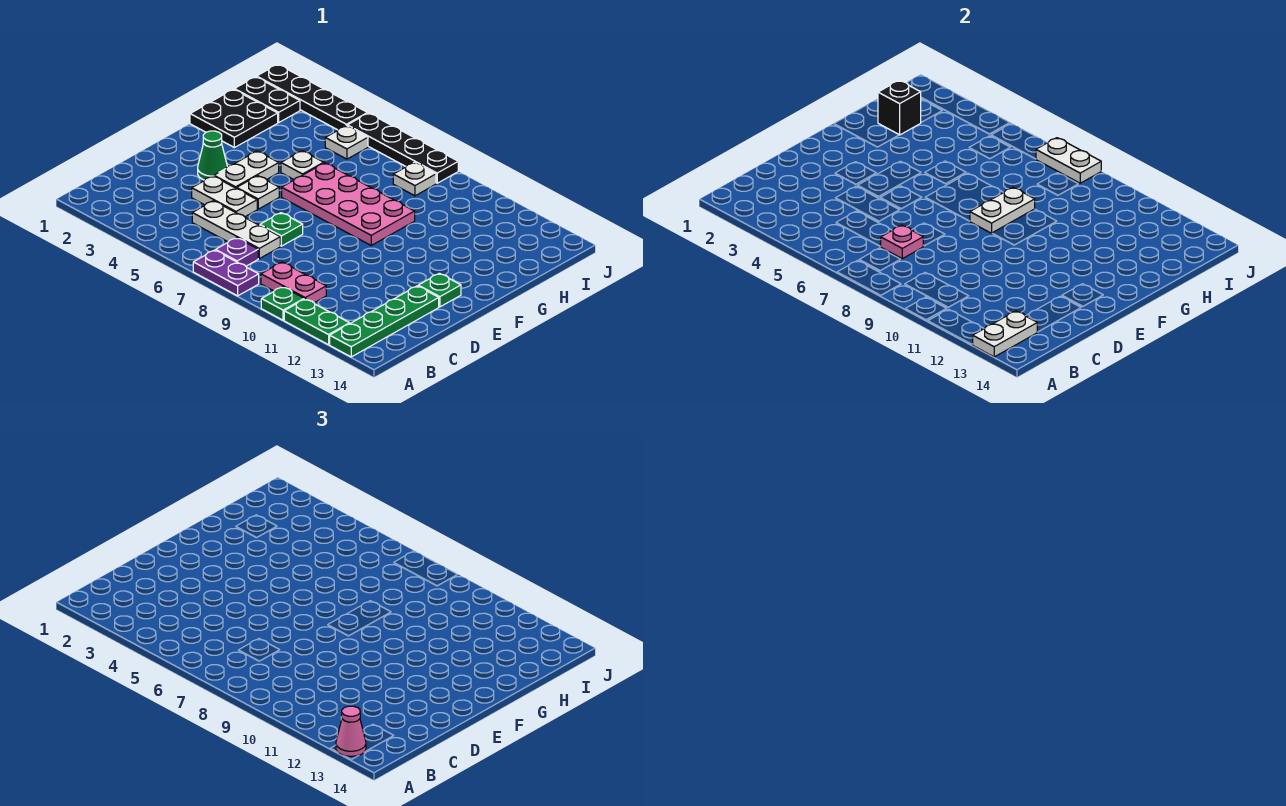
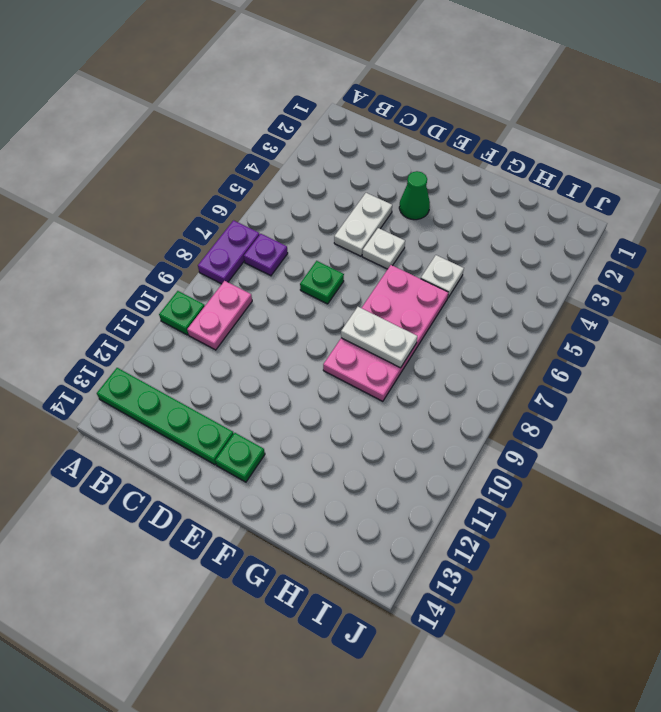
none -> green 1x2 plate [284,299,350,345]
none -> white 1x3 plate [192,201,280,259]
none -> white 1x2 plate [214,151,279,188]

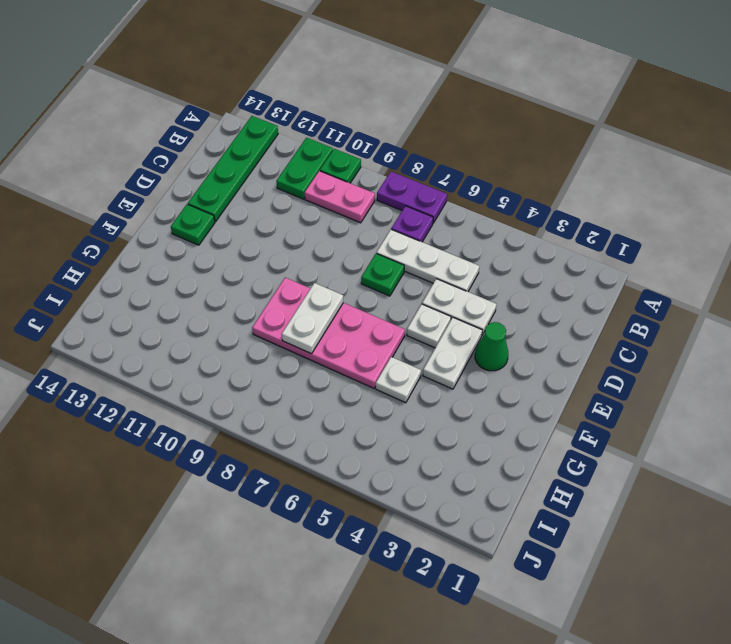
green 1x2 plate [276,138,333,199] -> green 1x2 plate turned to [284,299,350,345]
none -> black 2x2 plate [190,89,278,148]
none -> black 1x2 plate [235,77,300,122]
none -> white 1x1 plate [325,126,368,159]

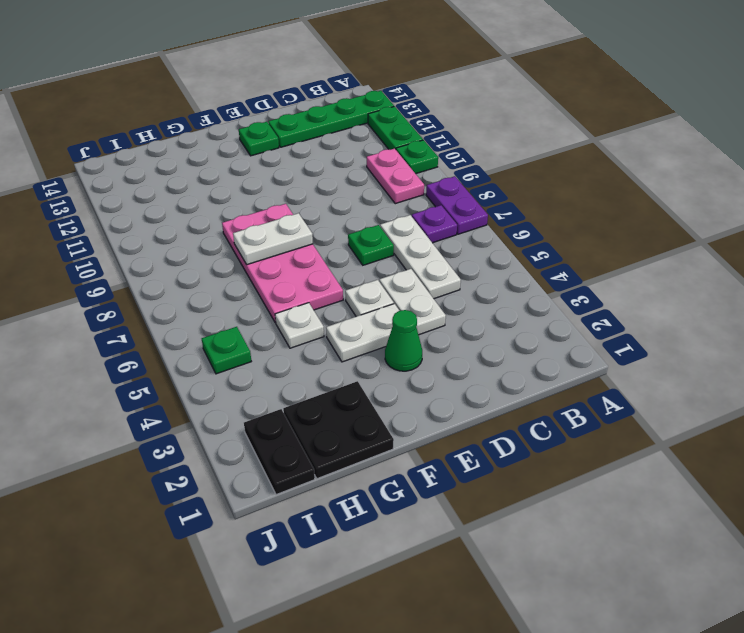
green 1x1 plate [202,327,251,374] -> white 1x1 plate [325,126,368,159]
none -> white 1x1 plate [393,162,436,196]
none -> black 1x4 plate [257,64,368,130]
none -> black 1x4 plate [347,113,458,183]

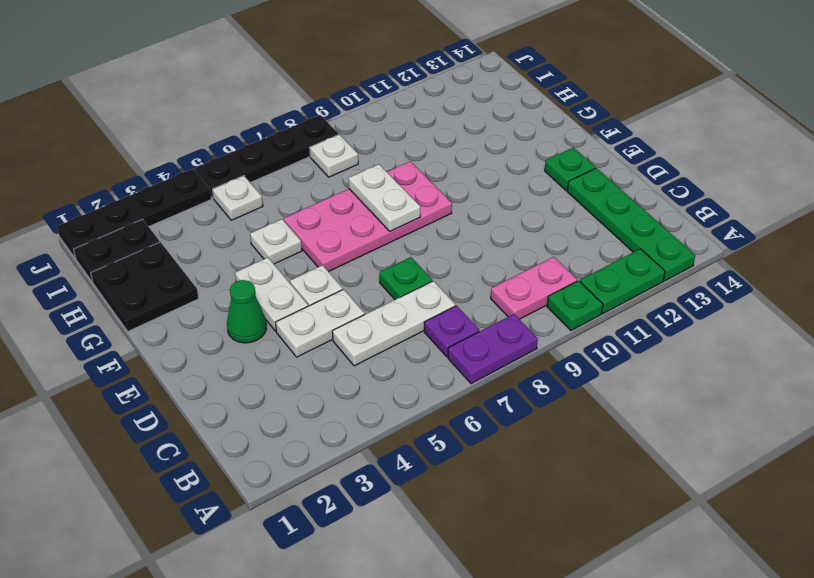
none -> white 1x2 plate [973,311,1037,357]
none -> pink 1x1 plate [880,225,923,259]
none -> black 1x1 brick [878,80,921,135]

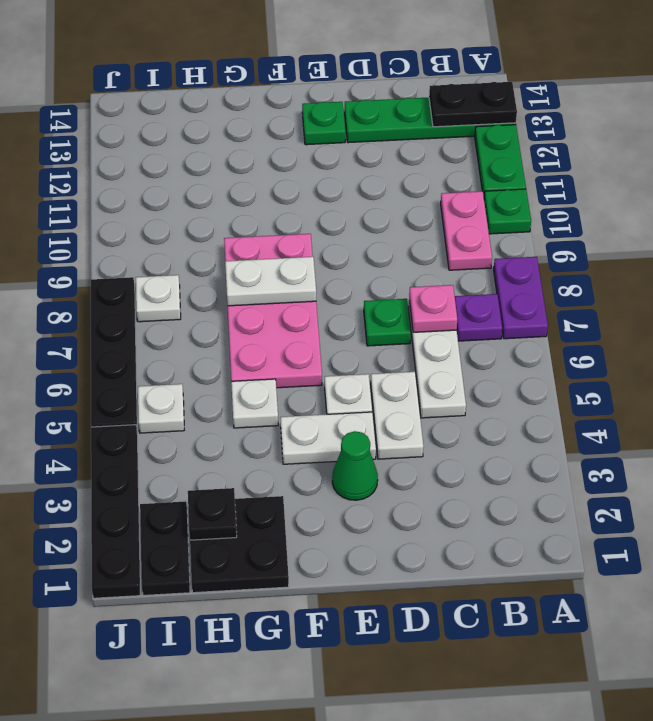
black 1x2 plate [429,82,517,127] -> white 1x2 plate [973,311,1037,357]
black 1x1 plate [188,488,237,540] -> black 1x1 brick [878,80,921,135]
none -> white 1x2 plate [1036,138,1101,183]
none -> pink 1x1 cone [336,706,366,756]

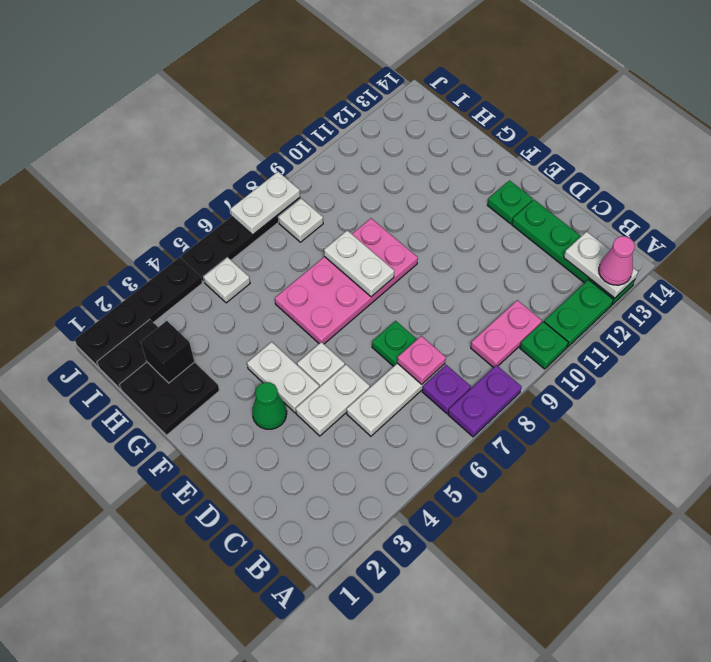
none -> white 1x1 plate [281,151,324,179]

